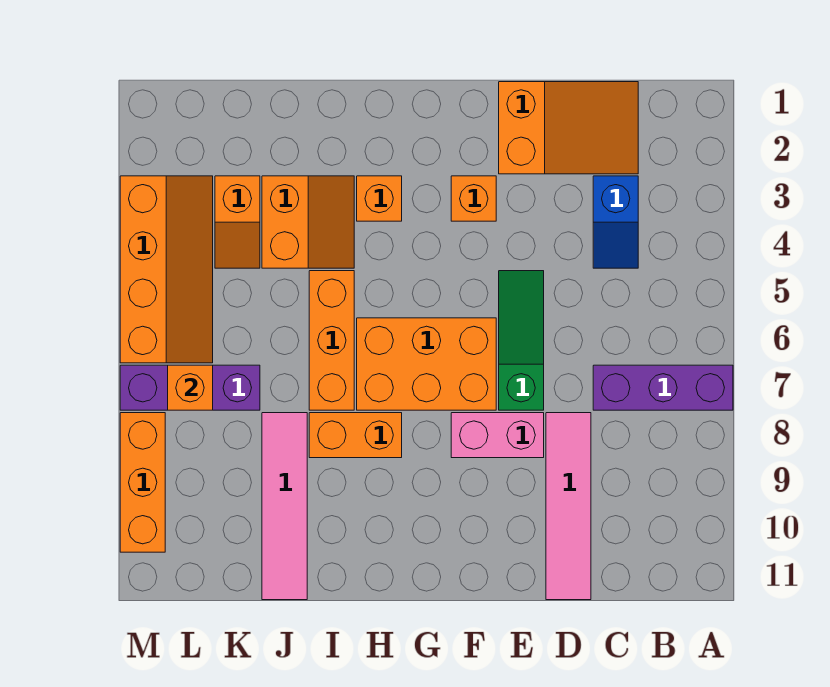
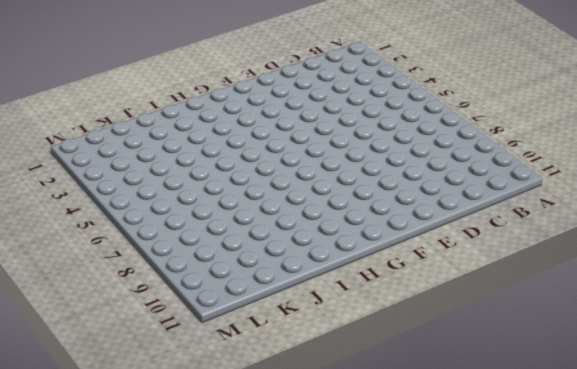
none -> purple 1x3 brick [593,365,733,410]
none -> orange 2x3 slope [499,82,638,174]
none -> blue 1x2 slope [593,176,638,268]

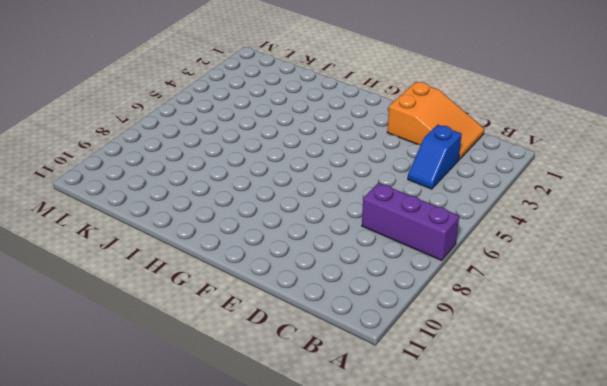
none -> pink 1x4 tile [546,413,591,600]
none -> green 1x3 slope [499,271,544,410]
none -> pink 1x2 brick [451,413,544,458]

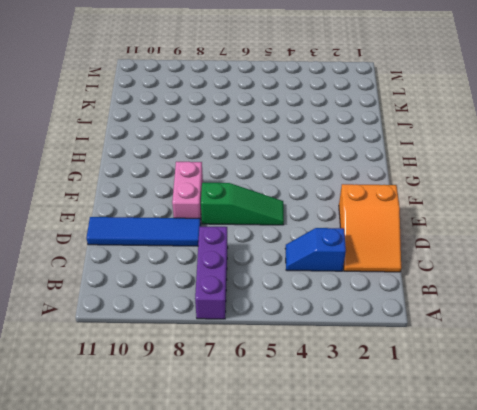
blue 1x4 tile [86,217,201,246] -> pink 1x4 tile [546,413,591,600]
none -> orange 1x1 brick [451,176,496,221]
none -> orange 2x3 brick [357,318,496,410]
none -> orange 1x1 brick [357,176,402,221]

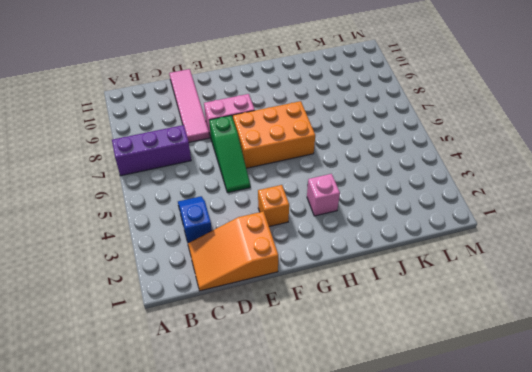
pink 1x1 brick [307,174,340,216] -> orange 1x1 brick [357,176,402,221]
none -> orange 1x2 brick [309,413,402,458]
none -> orange 2x2 slope [262,176,354,268]
none -> orange 1x3 brick [309,271,354,410]

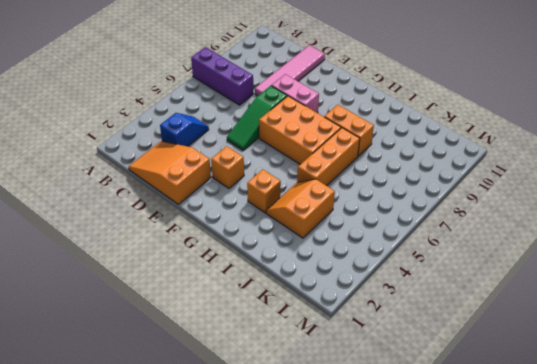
none -> pink 1x4 tile [262,413,307,600]
none -> orange 1x2 slope [215,176,260,268]
none -> purple 1x3 brick [120,365,260,410]

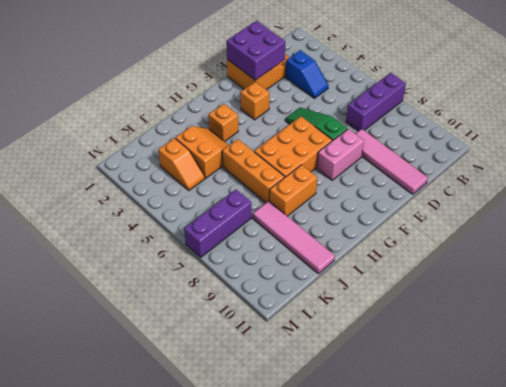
purple 2x2 brick [226,21,285,80] -> none
none -> orange 2x4 slope [120,176,213,363]
none -> orange 1x3 brick [120,413,165,552]
none -> orange 1x1 brick [168,365,213,410]

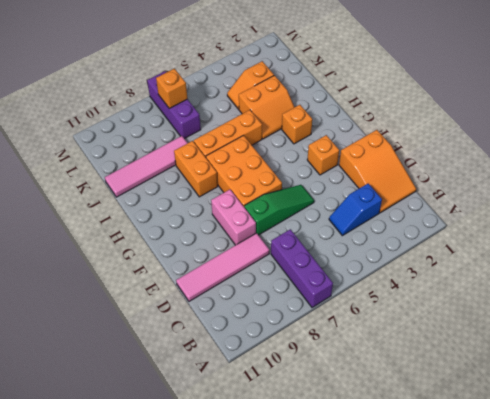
none -> orange 2x4 slope [120,176,213,363]
none -> orange 1x3 brick [120,413,165,552]

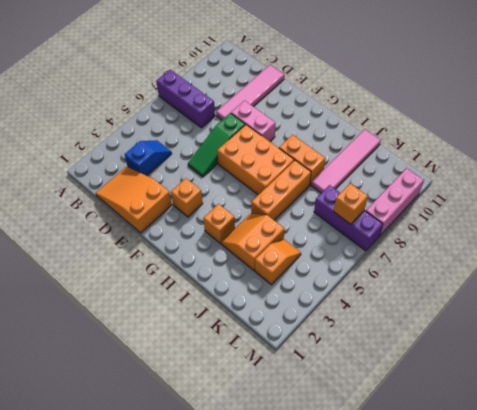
pink 1x3 brick [366,168,424,236] -> orange 1x3 brick [120,413,165,552]
none -> orange 2x4 slope [120,176,213,363]

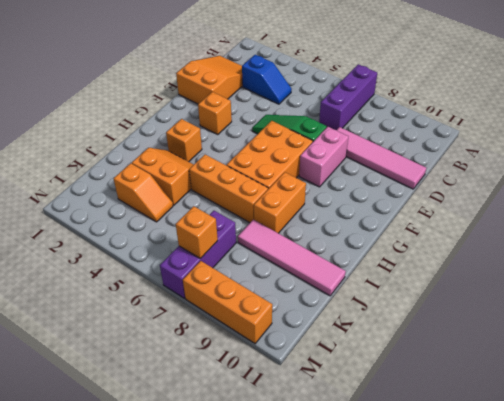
none -> orange 2x4 slope [120,176,213,363]

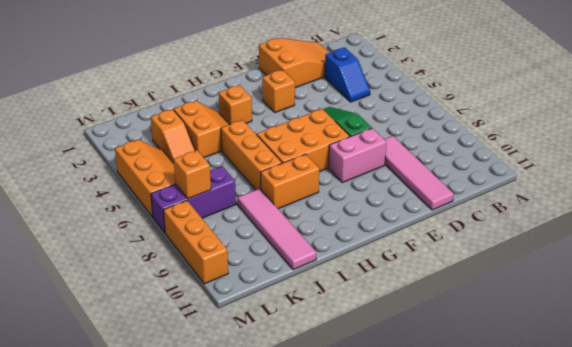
orange 2x3 slope [115,140,175,217] -> orange 2x4 slope [120,176,213,363]
none -> purple 1x3 brick [593,365,733,410]

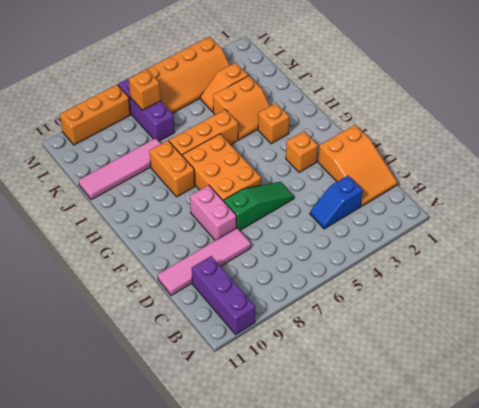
purple 1x3 brick [192,256,255,335] -> purple 1x3 brick moved to [593,365,733,410]

